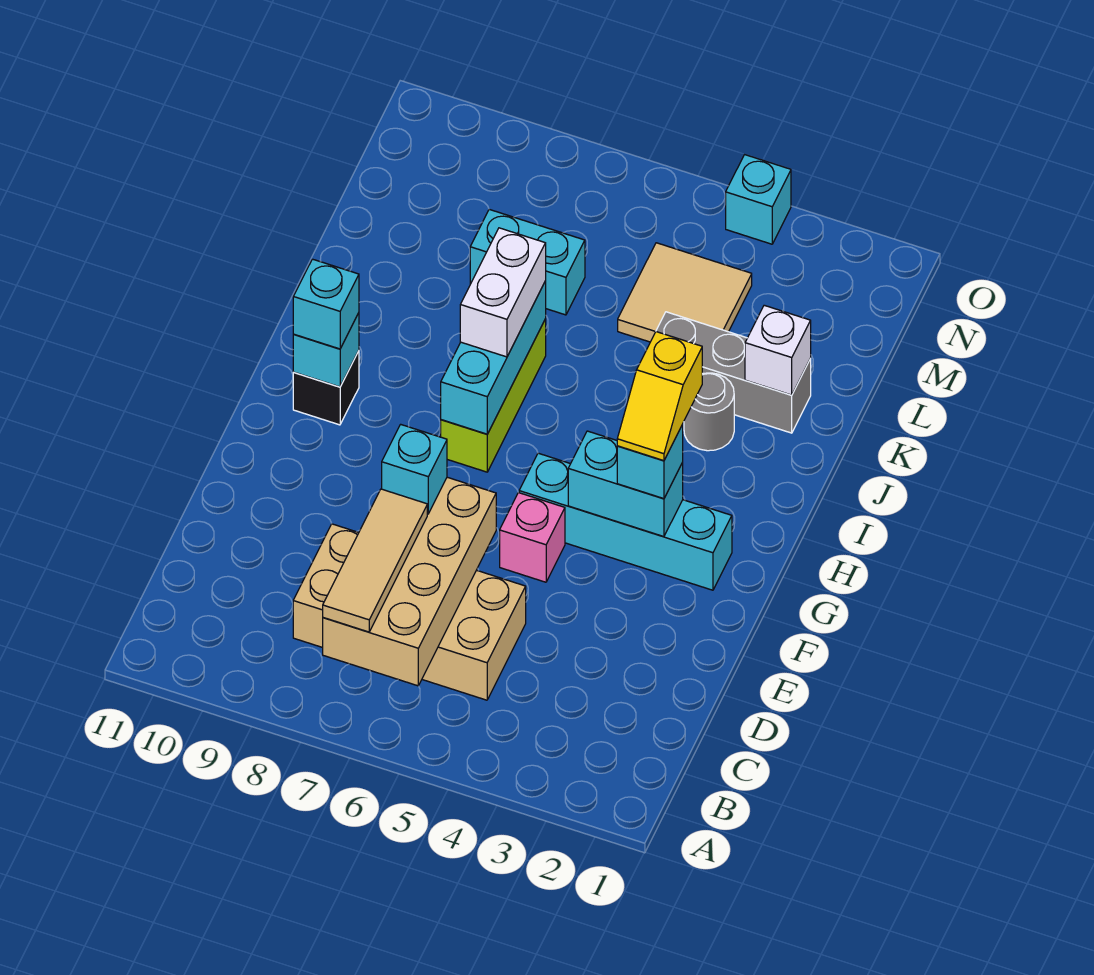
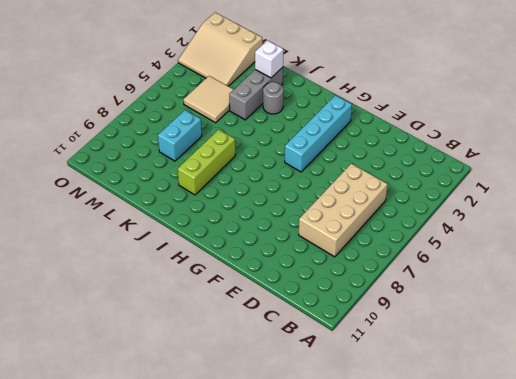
lime 1x3 brick [178,130,235,195] -> lime 1x3 brick turned to [441,319,546,472]
tan 3x3 slope [178,12,262,86] -> none
none -> pink 1x1 brick [500,493,565,582]
none -> black 1x1 brick [293,351,359,425]
none -> cyan 1x1 brick [726,155,791,244]

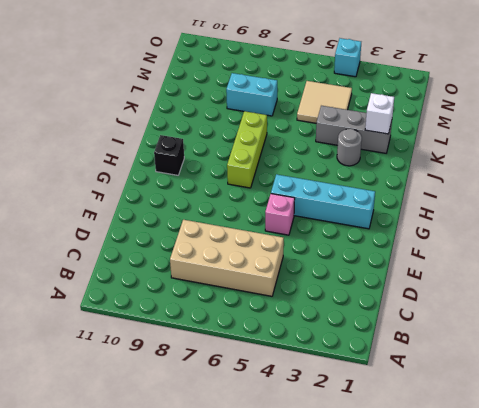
none -> tan 2x4 brick [323,477,496,686]
none -> cyan 1x2 brick [568,431,683,537]
none -> cyan 1x3 brick [441,281,546,434]

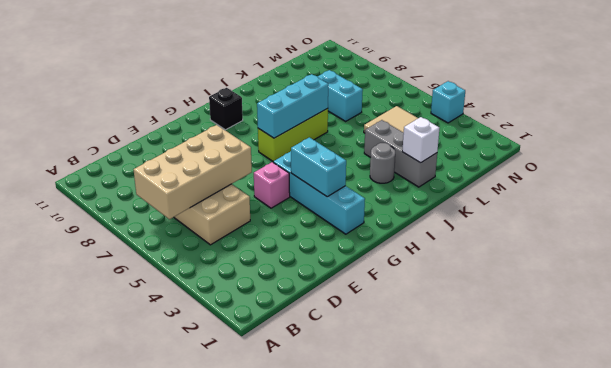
none -> cyan 1x1 brick [293,313,359,387]
none -> tan 1x3 tile [323,489,427,632]
none -> cyan 1x1 brick [382,424,447,514]

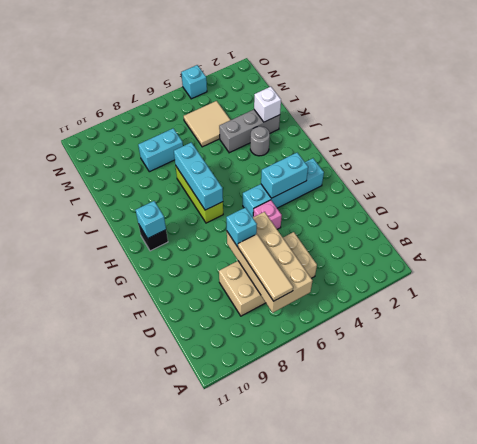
none -> cyan 1x1 brick [617,425,683,499]
none -> cyan 1x1 brick [293,259,359,349]
none -> white 1x2 brick [460,228,546,357]

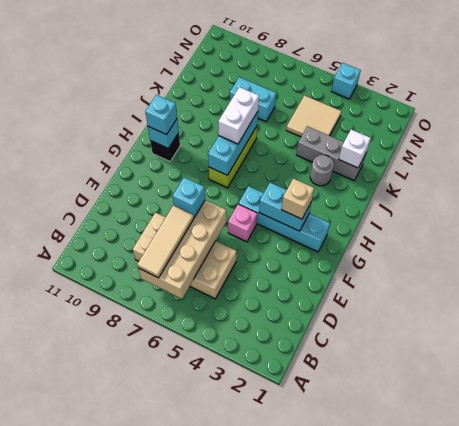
tan 1x1 brick [281,179,314,219] -> cyan 1x1 brick [617,425,683,499]
none -> yellow 1x2 slope [617,332,702,461]

